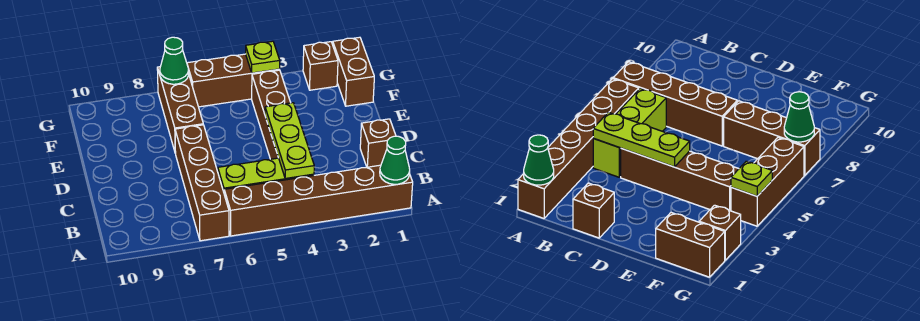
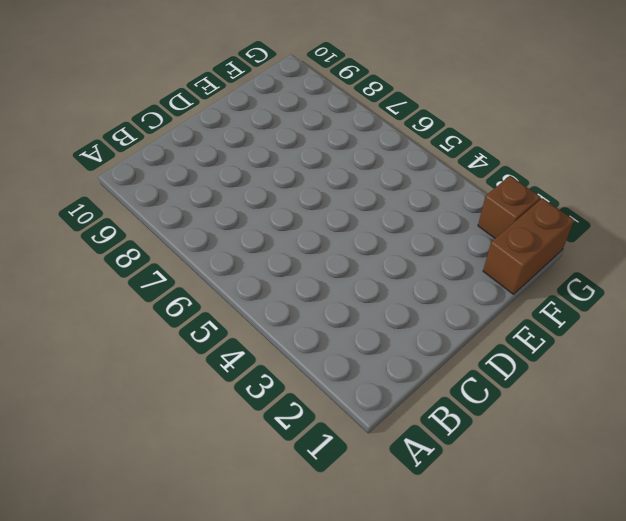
none -> brown 1x6 brick [224,165,413,236]
none -> brown 1x4 brick [175,125,229,241]
none -> lime 1x3 brick [218,158,314,192]

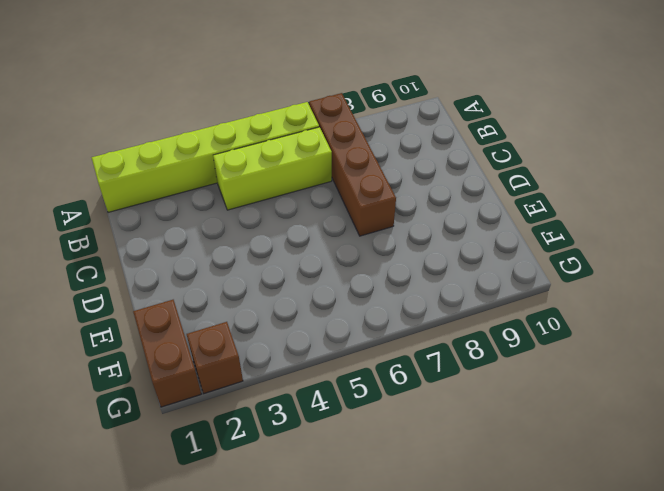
lime 1x6 brick [92,102,319,212] -> brown 1x6 brick [224,165,413,236]
none -> brown 1x1 brick [360,119,396,167]
none -> brown 1x4 brick [252,70,291,159]
none -> brown 1x3 brick [157,67,203,153]

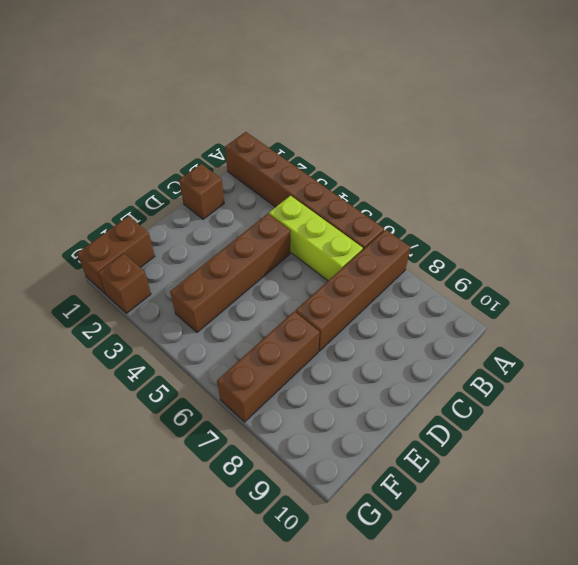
none -> brown 1x3 brick [187,54,280,107]
none -> green 1x1 cone [380,136,410,184]
none -> lime 1x3 plate [265,103,314,179]

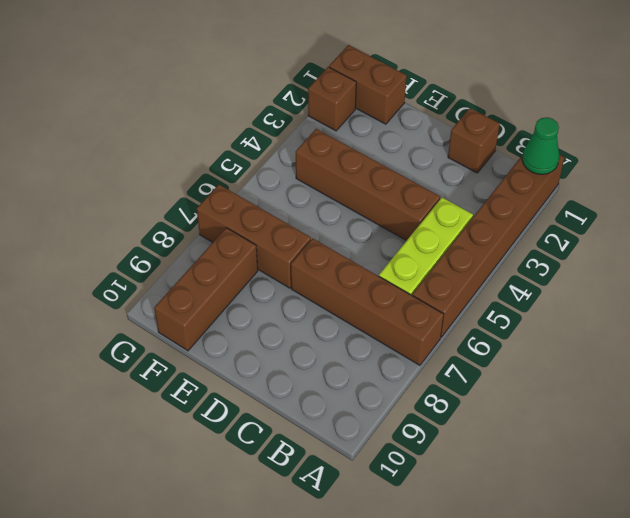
brown 1x3 brick [154,228,258,351] -> brown 1x3 brick moved to [187,54,280,107]
none -> lime 1x3 plate [265,103,314,179]
none -> lime 1x1 plate [246,41,280,73]
none -> green 1x1 cone [160,37,188,84]

